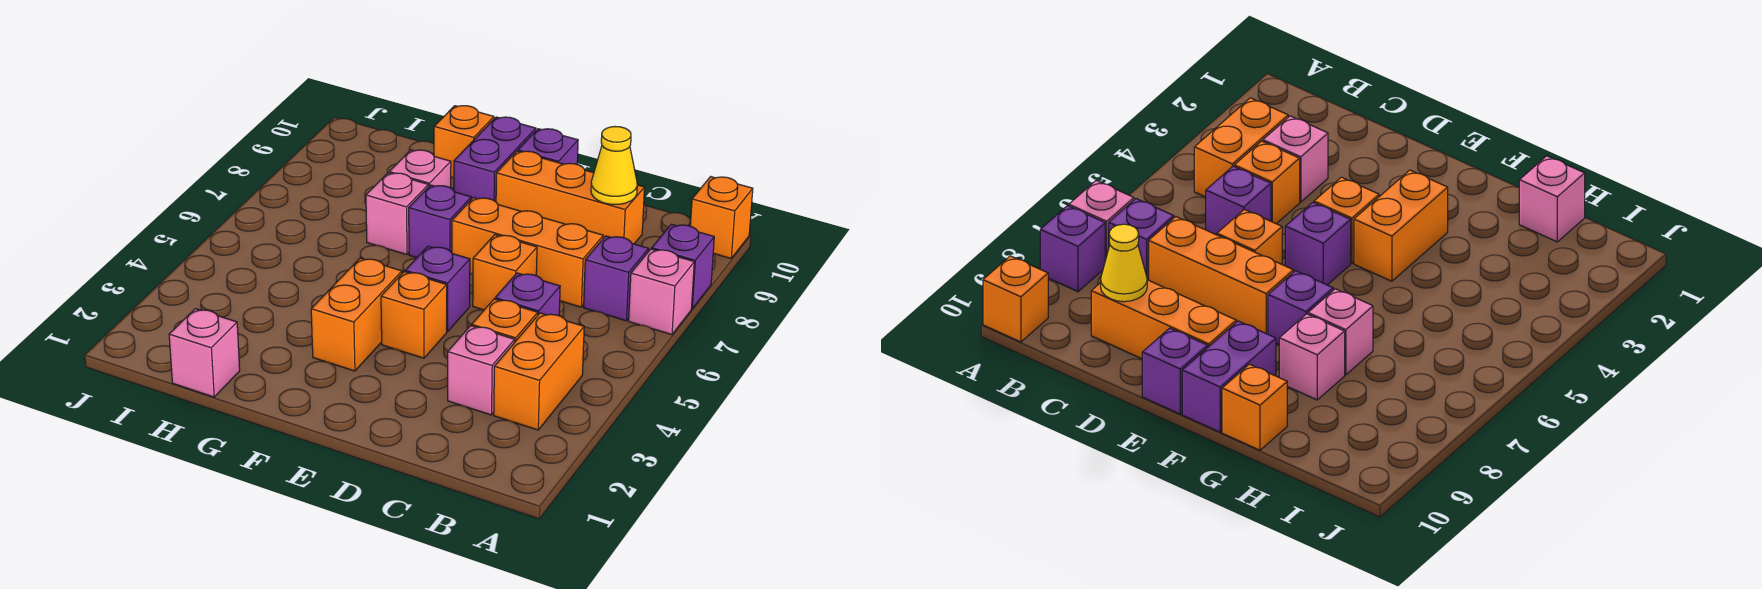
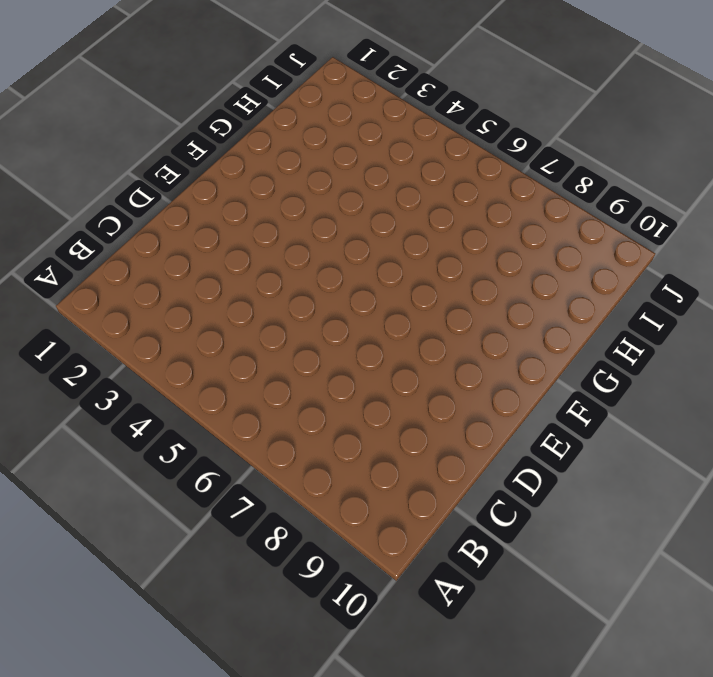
none -> pink 1x1 brick [629,249,694,335]
none -> purple 1x1 brick [652,224,714,308]
none -> orange 1x1 brick [690,177,753,258]

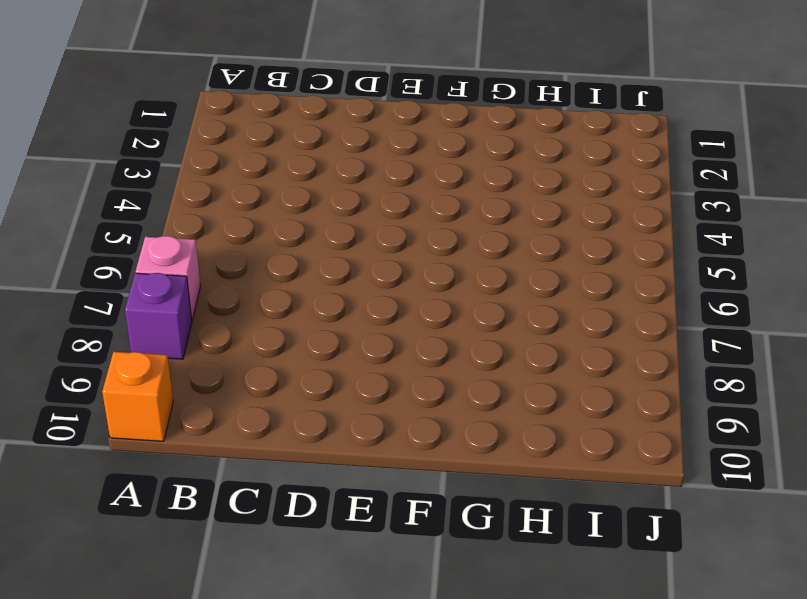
none -> orange 1x2 brick [494,313,584,430]
none -> purple 1x1 brick [584,236,649,321]
none -> pink 1x1 brick [448,326,515,415]

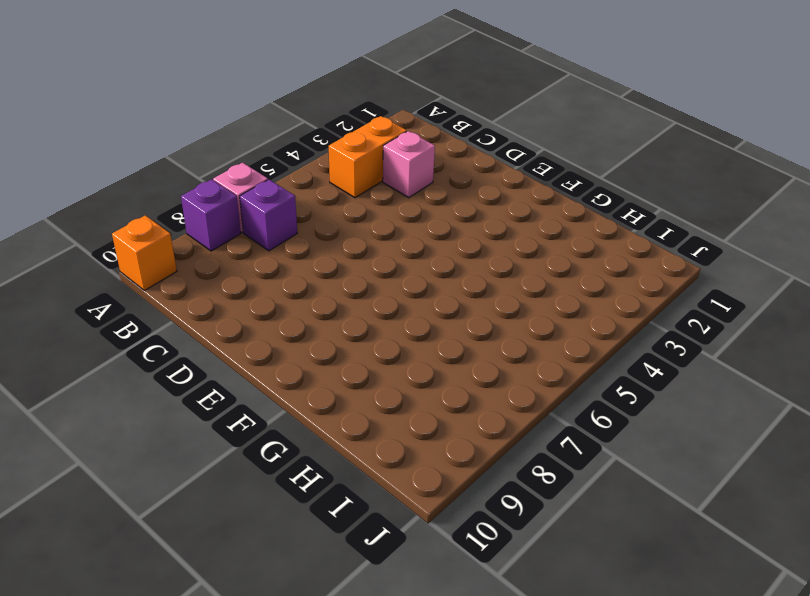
none -> orange 1x1 brick [472,299,538,342]
none -> purple 1x1 brick [495,273,560,316]
none -> orange 1x3 brick [452,198,603,307]

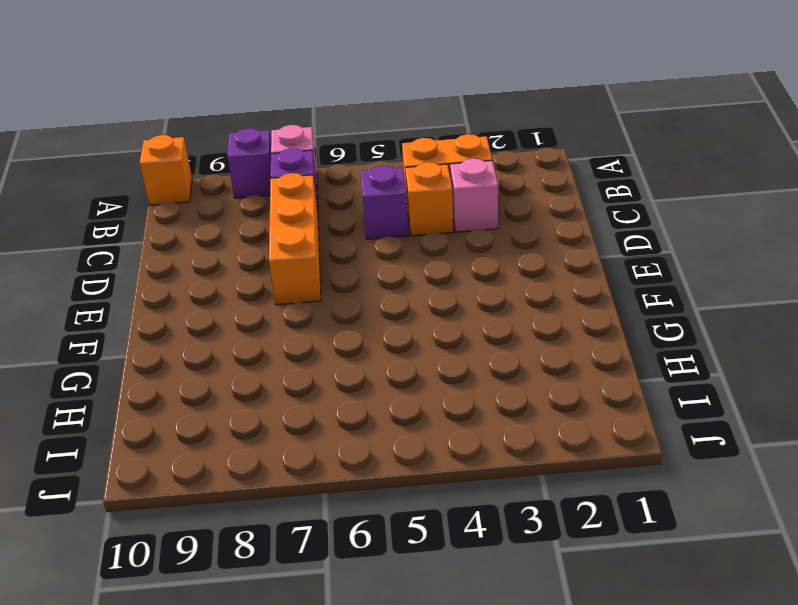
none -> orange 1x3 brick [496,151,645,244]
none -> orange 1x1 brick [473,235,537,310]
none -> orange 1x1 brick [381,272,447,358]

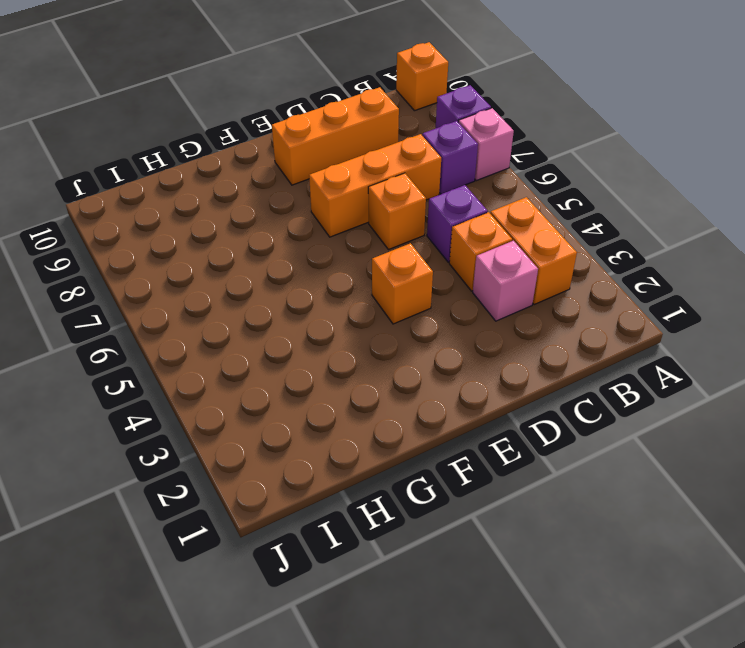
none -> purple 1x1 brick [405,246,470,332]
none -> purple 1x1 brick [518,129,578,164]
none -> orange 1x2 brick [311,258,402,371]

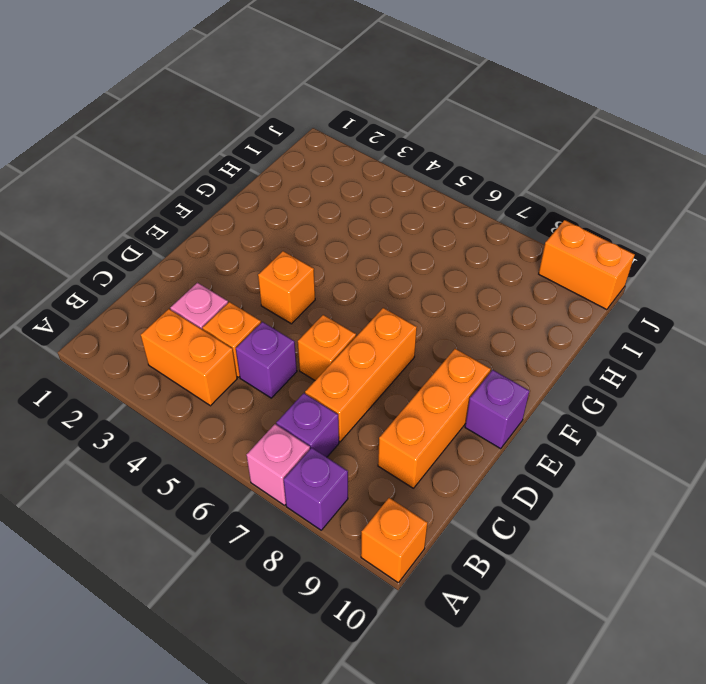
orange 1x2 brick [539,220,635,310] -> orange 1x2 brick moved to [311,258,402,371]
none -> purple 1x1 brick [405,246,470,332]
none -> purple 1x1 brick [409,185,471,258]
none -> purple 1x2 brick [454,117,536,202]

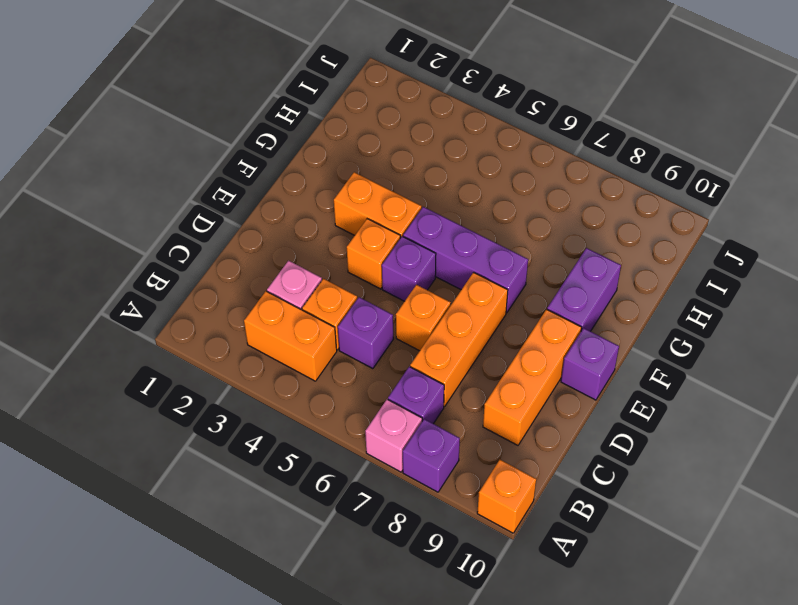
purple 1x3 brick [403,207,528,313] -> purple 1x1 brick [409,185,471,258]
purple 1x2 brick [547,248,621,331] -> purple 1x2 brick turned to [454,117,536,202]
none -> pink 1x1 brick [366,173,428,255]
none -> pink 1x1 brick [389,150,451,188]
none -> orange 1x1 brick [434,106,494,178]

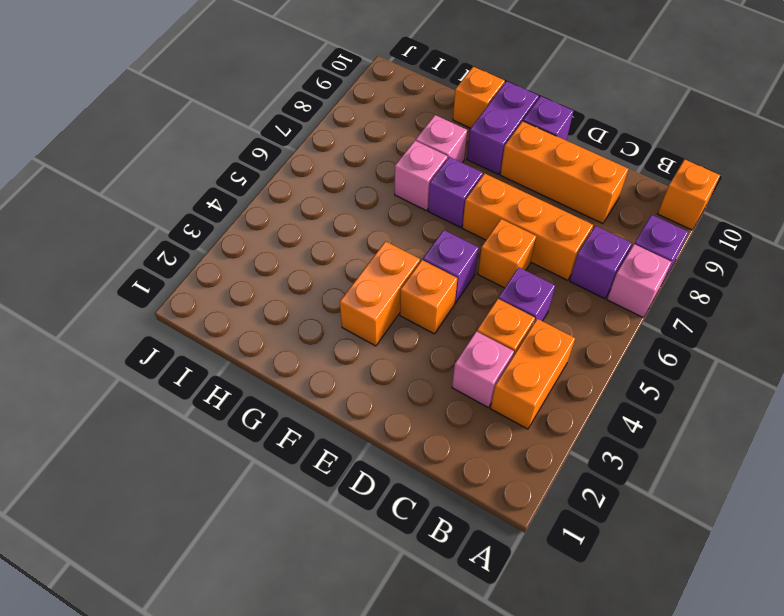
none -> pink 1x1 brick [169,309,240,397]
none -> yellow 1x1 cone [591,127,637,204]

